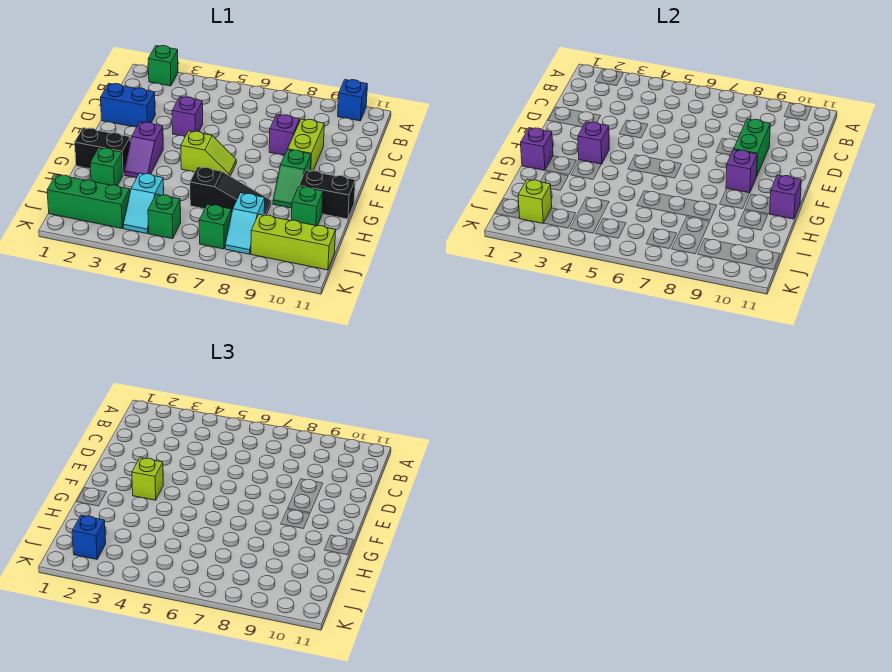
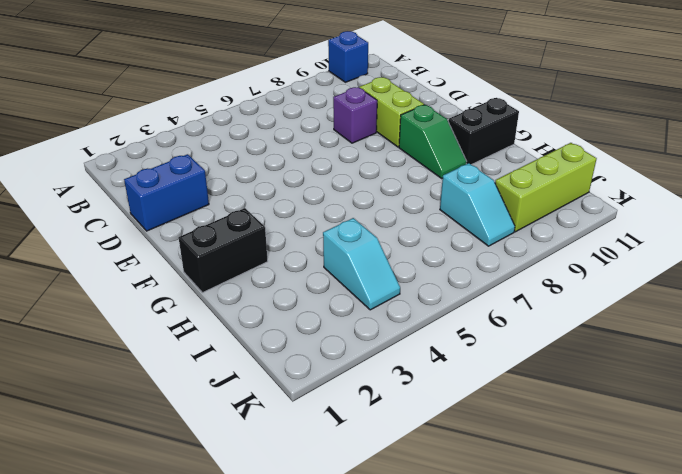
none -> green 1x1 brick [148,46,178,86]
none -> purple 1x1 brick [172,97,203,136]
none -> purple 1x2 slope [124,122,163,178]

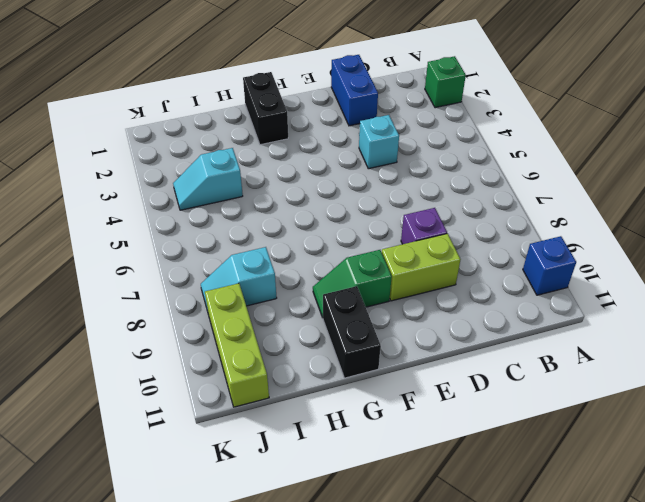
cyan 1x1 brick [359,115,399,169] -> purple 1x1 brick [172,97,203,136]
none -> purple 1x2 slope [124,122,163,178]
none -> lime 1x2 slope [181,131,236,176]
none -> green 1x1 brick [90,148,123,186]

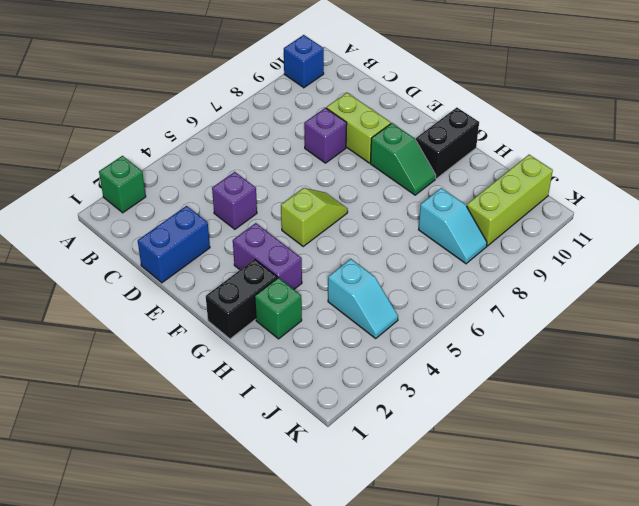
purple 1x2 brick [233,223,302,289] -> purple 1x2 slope [124,122,163,178]
none -> black 1x3 slope [190,167,272,215]
none -> green 1x1 brick [291,186,323,226]
none -> green 1x3 brick [47,175,130,228]

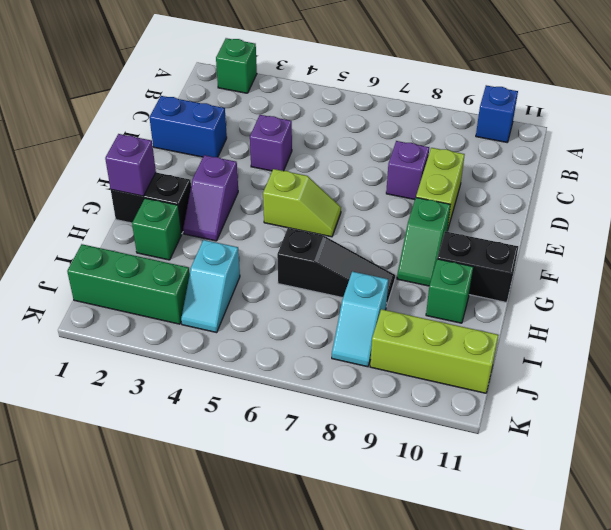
none -> green 1x1 brick [148,194,181,239]
none -> green 1x1 brick [199,204,231,249]
none -> green 1x2 brick [734,119,770,177]

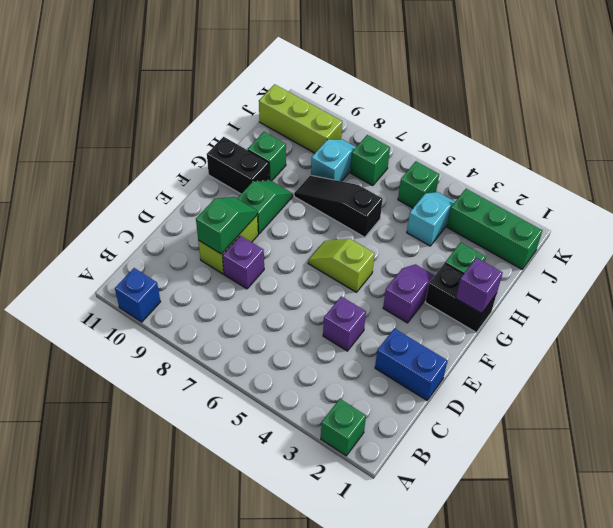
green 1x2 slope [196,197,257,254] -> green 1x2 brick [734,119,770,177]
none -> purple 1x1 brick [578,122,609,164]
none -> purple 1x1 brick [726,150,757,193]
none -> purple 1x1 brick [770,175,801,219]

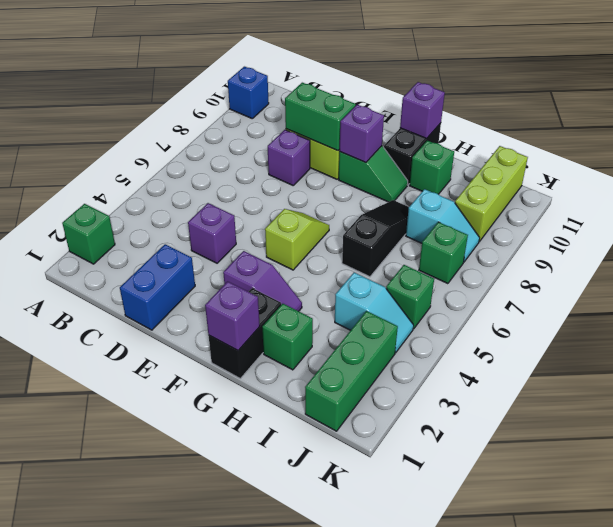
none -> purple 1x1 brick [578,122,609,164]
none -> lime 1x1 brick [518,179,552,223]
none -> lime 1x1 brick [132,458,163,500]

